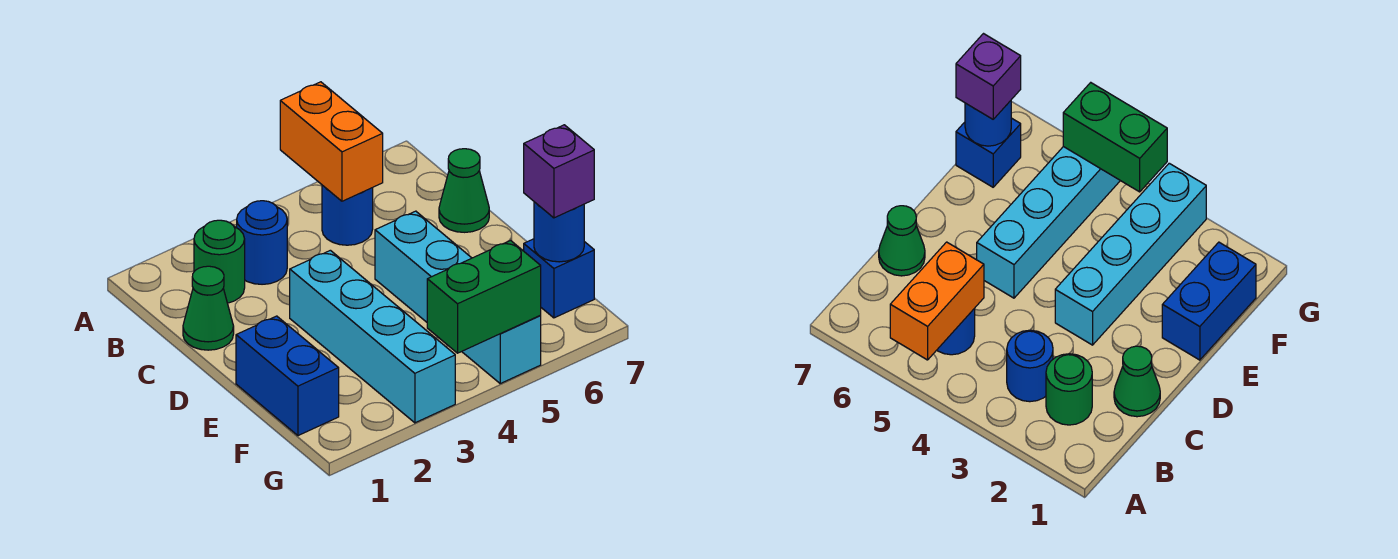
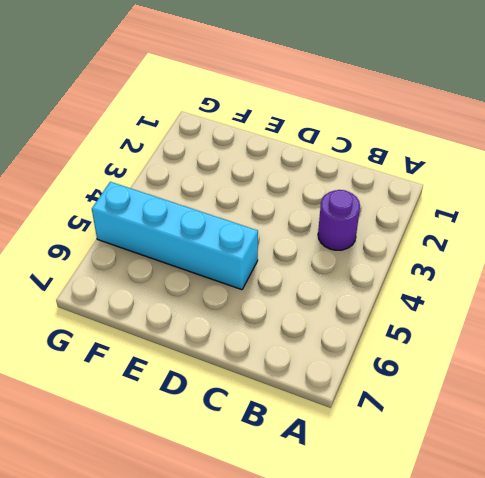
purple 1x1 round brick [318,190,360,250] -> blue 1x1 round brick [237,201,287,284]
none -> green 1x1 round brick [194,220,245,303]
none -> blue 1x1 round brick [322,185,373,245]
none -> green 1x1 cone [183,266,234,350]

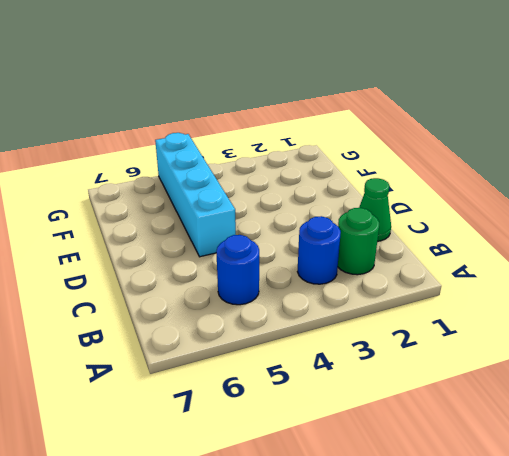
none -> green 1x1 cone [439,149,489,232]
none -> cyan 1x4 brick [290,250,455,423]
none -> blue 1x2 brick [236,316,339,436]

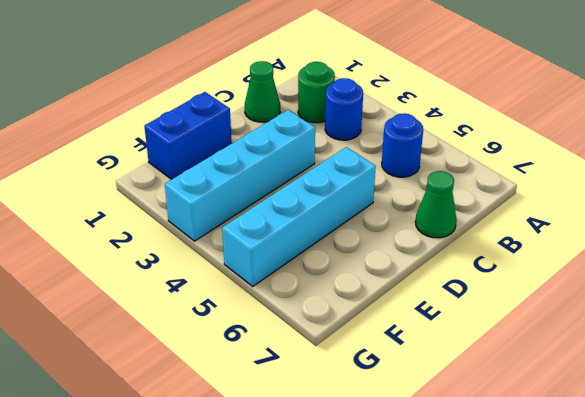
none -> blue 1x1 brick [524,239,594,318]
none -> orange 1x2 brick [280,82,383,201]
none -> blue 1x1 round brick [534,202,584,262]

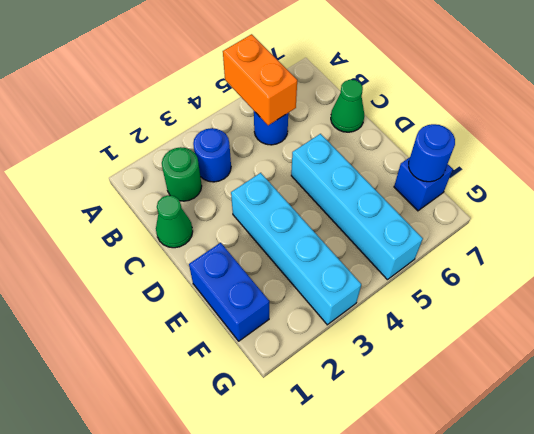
none -> green 1x2 brick [427,241,541,353]
none -> purple 1x1 brick [524,125,594,218]

